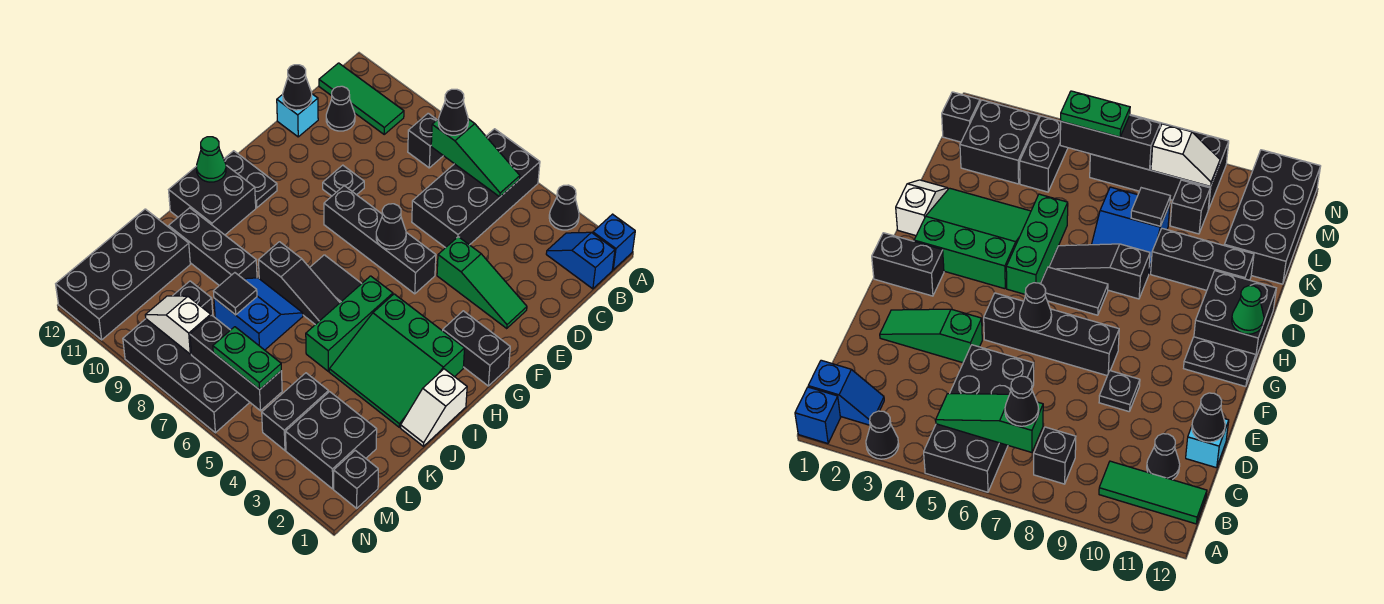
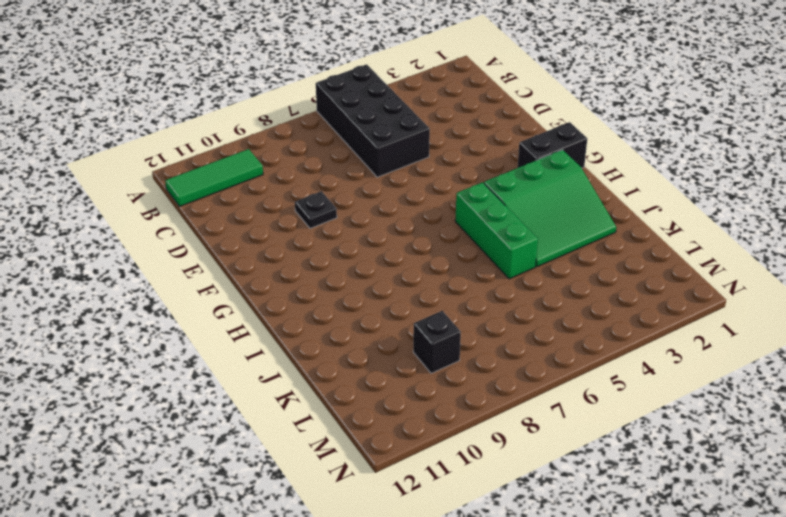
none -> blue 1x1 brick [593,214,635,270]
none -> black 1x1 cone [549,185,579,230]
none -> blue 1x2 slope [546,232,615,289]
none -> black 1x1 brick [408,113,443,168]

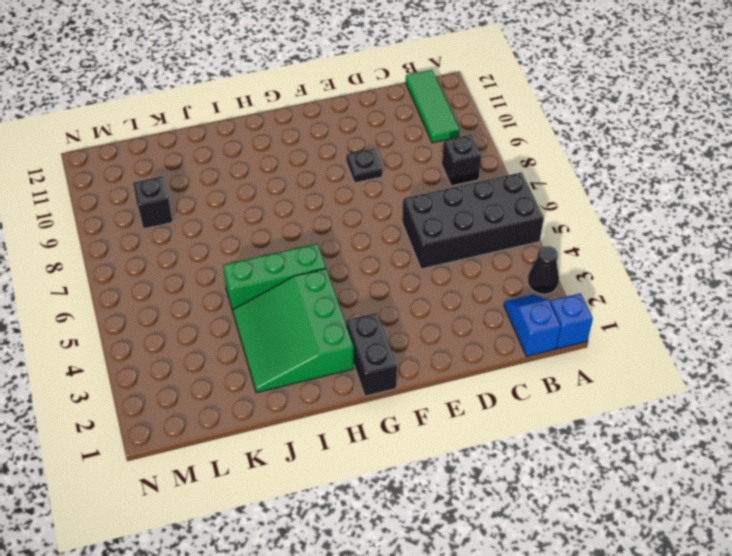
none -> black 1x1 cone [326,86,355,131]
none -> cyan 1x1 brick [277,94,318,137]
none -> green 1x3 slope [437,237,527,328]
none -> black 1x4 brick [324,186,436,294]

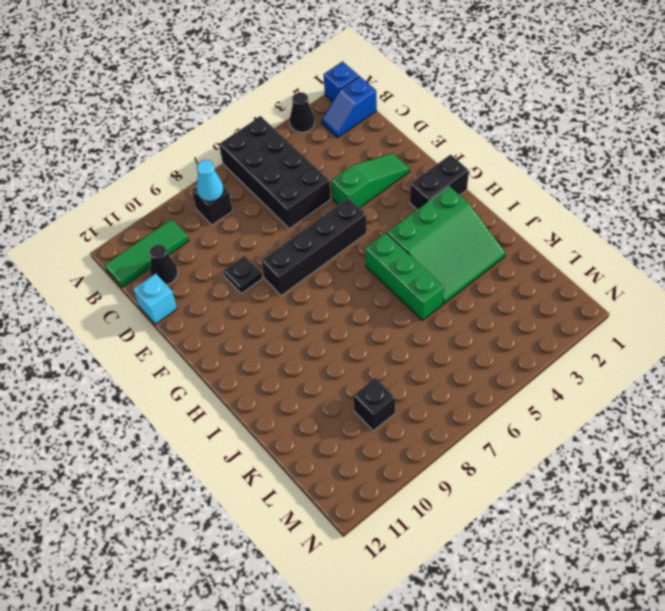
cyan 1x1 cone [196,160,224,201] -> none
none -> black 1x2 plate [224,151,277,208]
none -> black 1x2 tile [310,255,362,302]
none -> black 2x2 brick [169,165,256,235]
none -> white 1x2 slope [401,369,467,446]

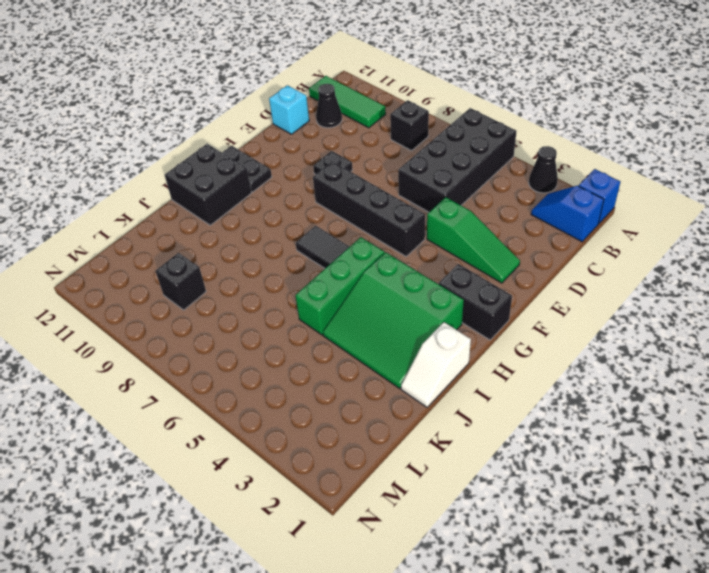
none -> black 1x3 slope [259,242,340,325]
none -> blue 2x2 slope [214,278,303,350]
none -> black 1x3 brick [169,208,257,286]
none -> black 2x4 brick [56,209,190,340]

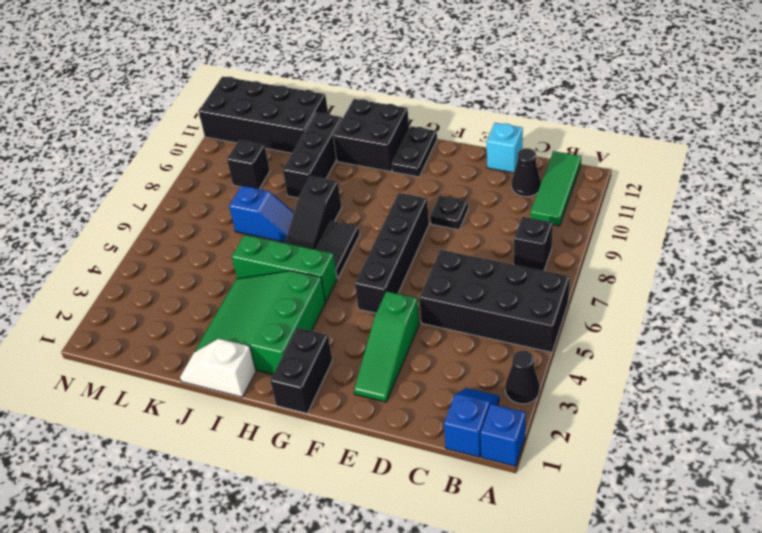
blue 1x2 slope [229,186,294,242] -> blue 2x2 slope [214,278,303,350]
none -> black 2x2 brick [286,392,377,489]
none -> black 1x2 brick [262,373,329,450]
none -> black 1x1 brick [334,450,378,508]
none -> black 2x4 brick [123,319,250,433]

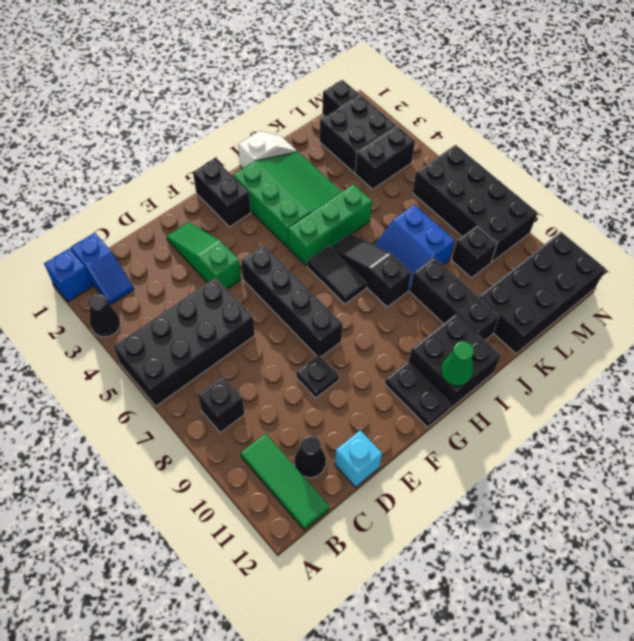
none -> green 1x3 slope [431,119,520,197]
none -> black 1x1 cone [283,65,312,110]
none -> black 1x1 cone [376,204,406,249]
none -> black 1x1 tile [213,273,257,315]

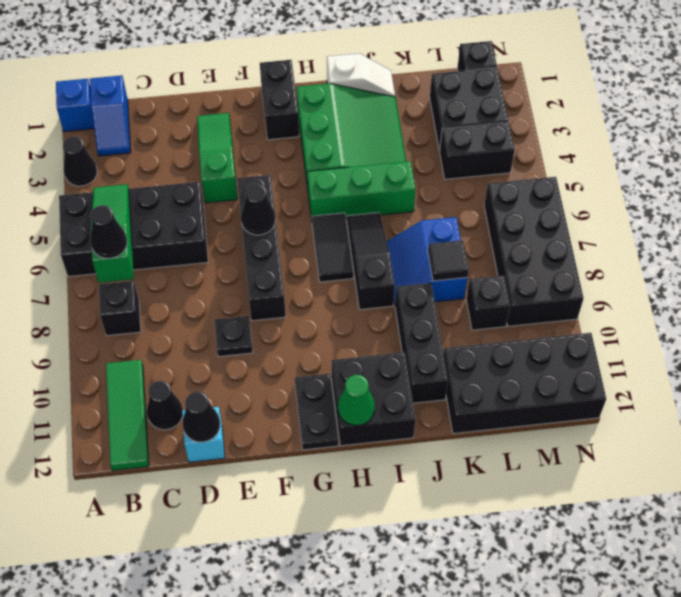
none -> black 1x3 brick [190,315,282,411]
none -> white 1x2 slope [145,296,211,354]
none -> green 1x2 plate [213,327,281,390]

